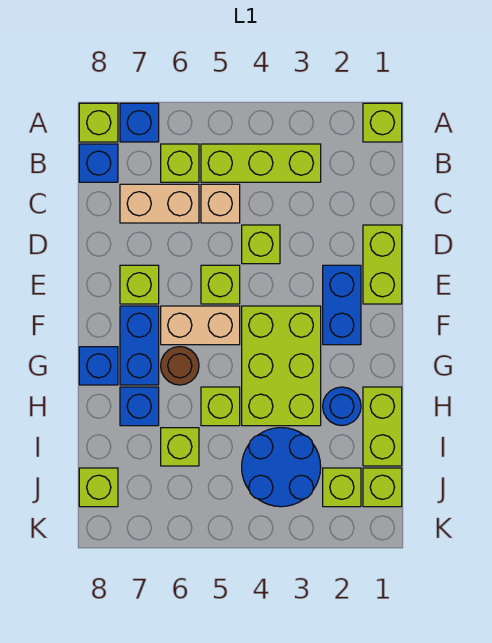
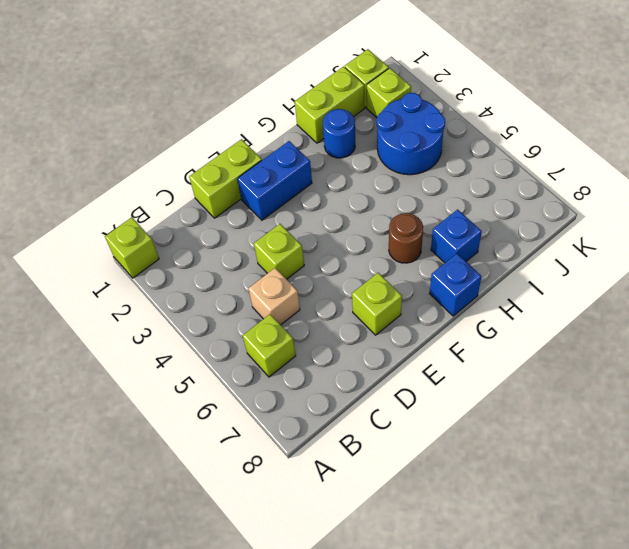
none -> blue 1x1 brick [120,103,159,142]
none -> lime 1x1 brick [79,103,118,142]
none -> lime 1x3 brick [201,144,321,182]

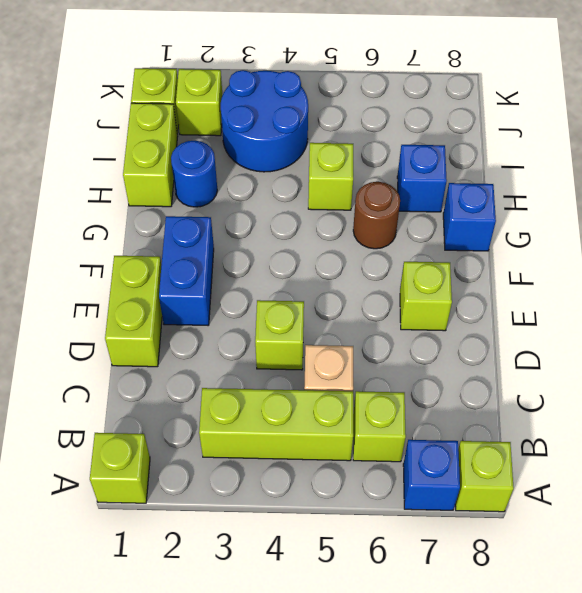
none -> blue 1x1 brick [79,144,118,182]
none -> tan 1x2 brick [120,184,199,223]
none -> lime 1x1 brick [201,265,240,304]

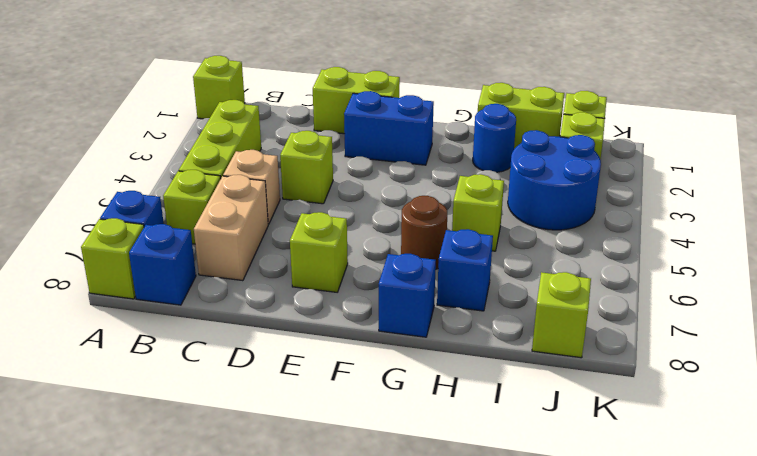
none -> lime 1x1 brick [201,265,240,304]
none -> lime 2x3 brick [242,306,321,426]
none -> tan 1x2 brick [161,306,240,345]

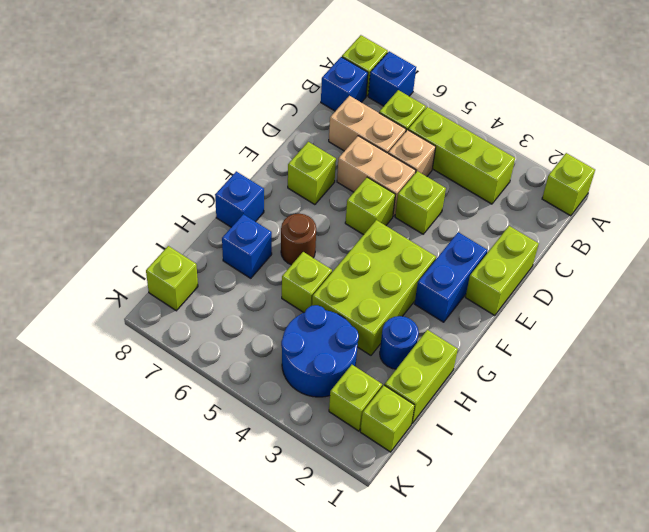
tan 1x2 brick [337,136,416,216] -> tan 1x2 brick moved to [161,306,240,345]
none -> blue 1x2 brick [120,306,159,385]
none -> lime 1x1 brick [161,428,199,466]

